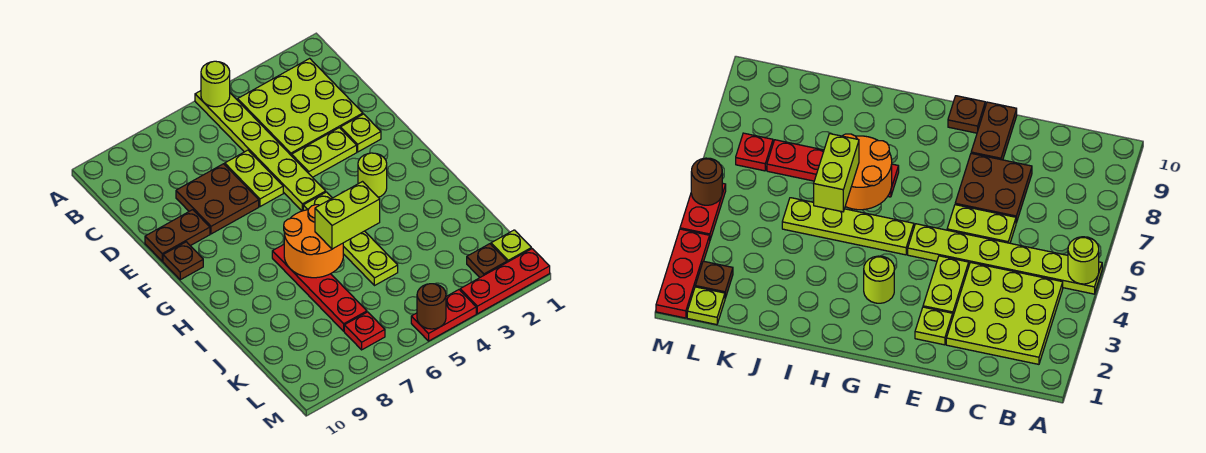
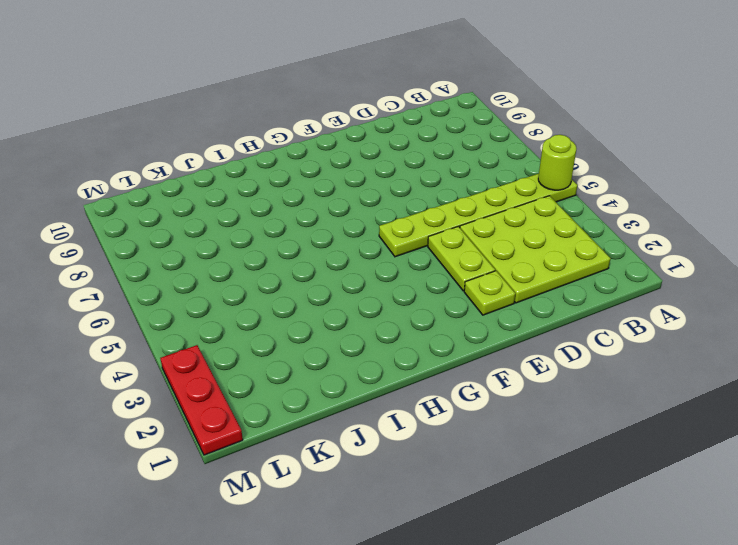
none -> lime 1x2 plate [225,150,283,207]
none -> brown 2x2 plate [176,164,259,234]
none -> brown 1x2 plate [145,210,210,261]

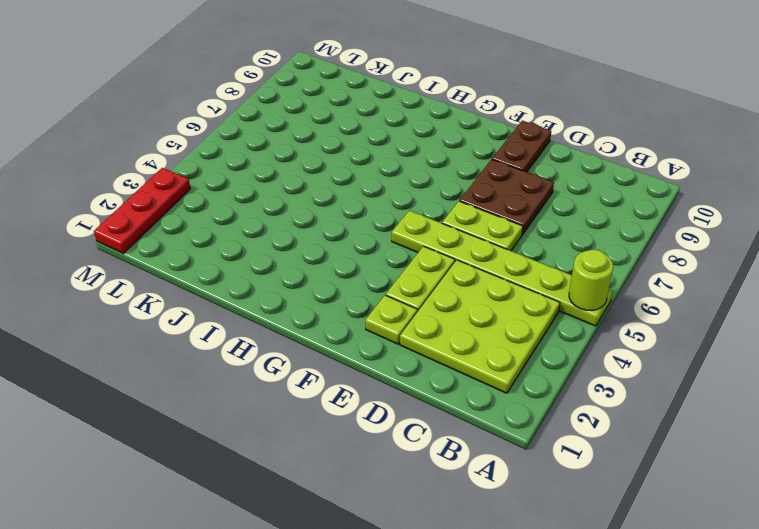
none -> brown 1x1 plate [163,242,203,280]
none -> lime 1x1 round brick [358,153,387,197]
none -> lime 1x4 plate [303,192,398,286]

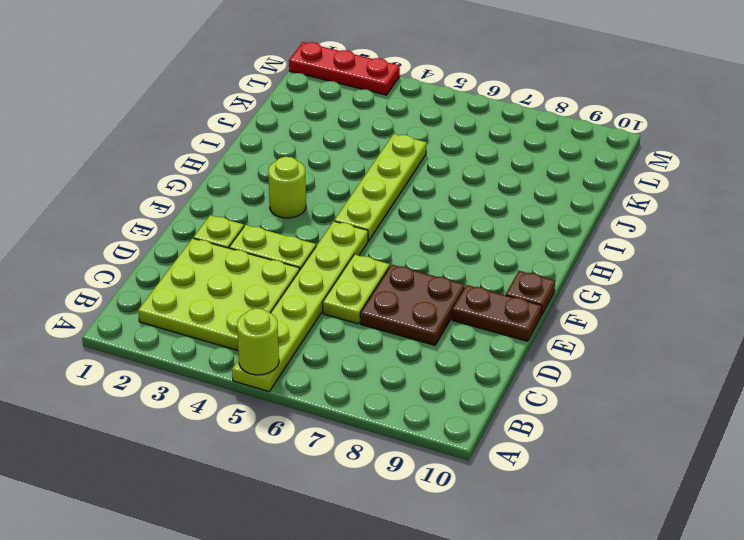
none -> red 1x4 plate [272,245,367,331]
none -> lime 1x1 plate [491,230,531,262]
none -> brown 1x1 plate [467,244,507,277]

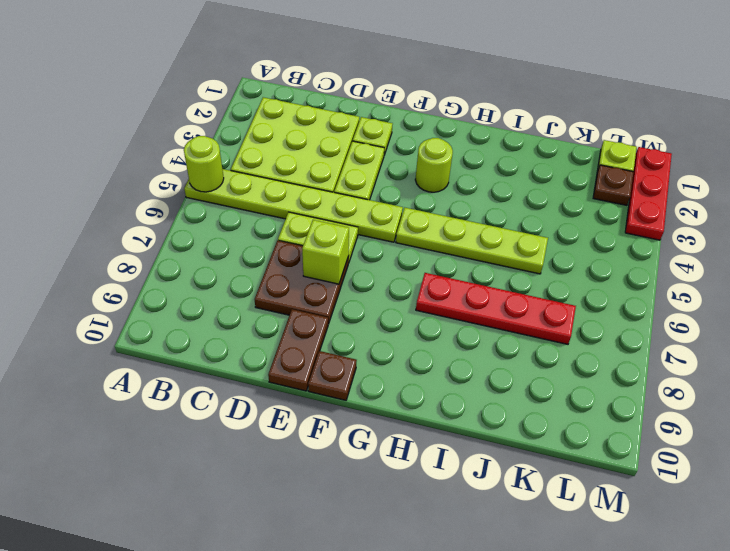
lime 1x1 brick [302,220,349,284] -> none
none -> red 1x1 plate [344,312,385,350]
none -> red 1x2 plate [411,290,476,341]
none -> orange 2x2 round brick [284,205,343,278]

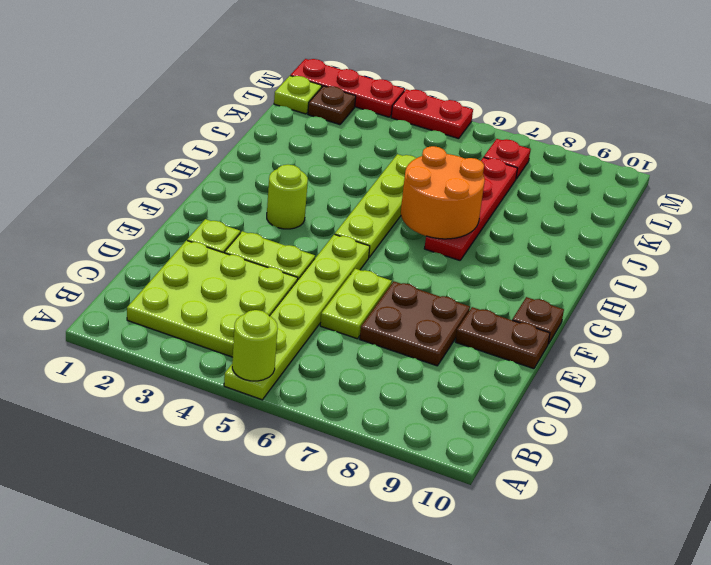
none -> brown 1x1 round brick [417,284,446,329]
none -> lime 1x2 brick [315,182,380,249]

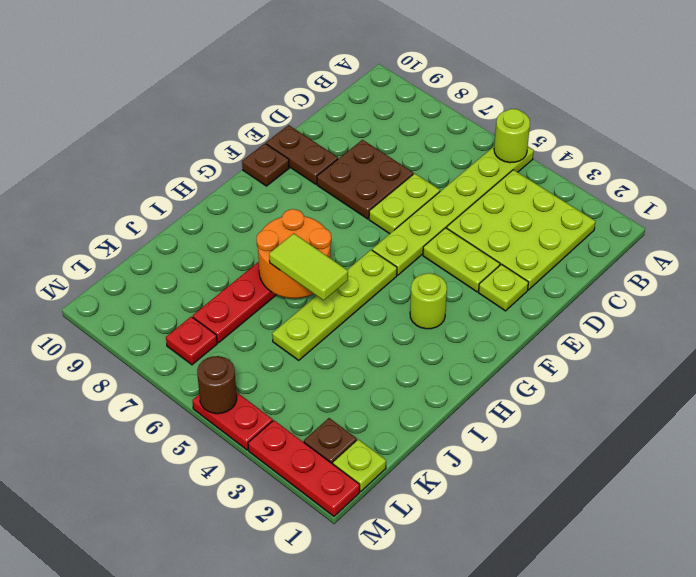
lime 1x2 tile [269,233,348,300] -> lime 1x2 brick [315,182,380,249]

